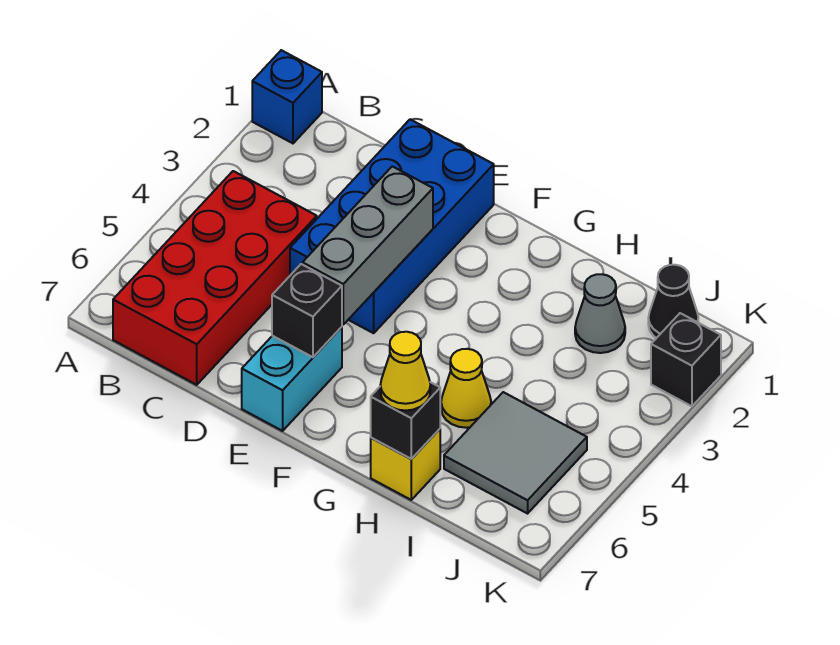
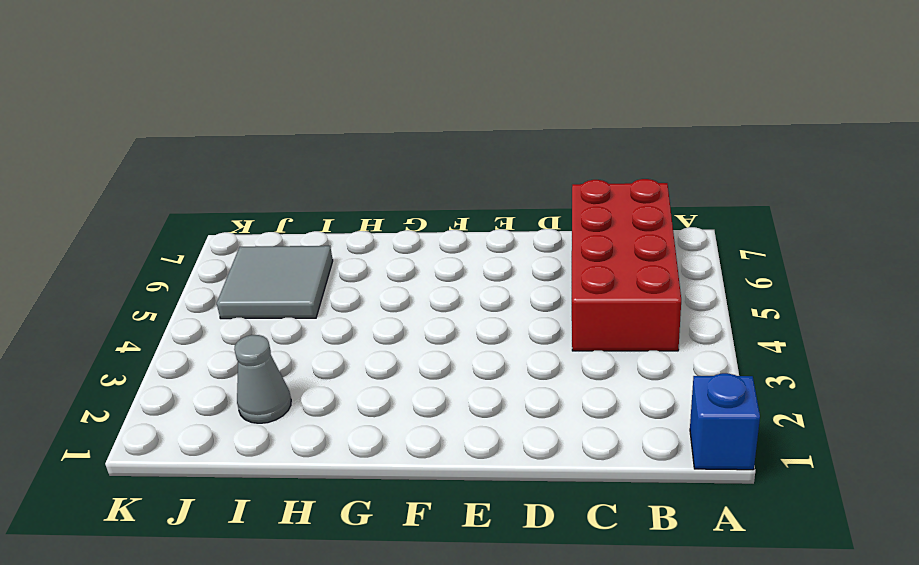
none -> blue 2x4 brick [290,119,494,333]
none -> cyan 1x2 brick [242,327,342,431]
none -> yellow 1x1 cone [441,349,491,428]

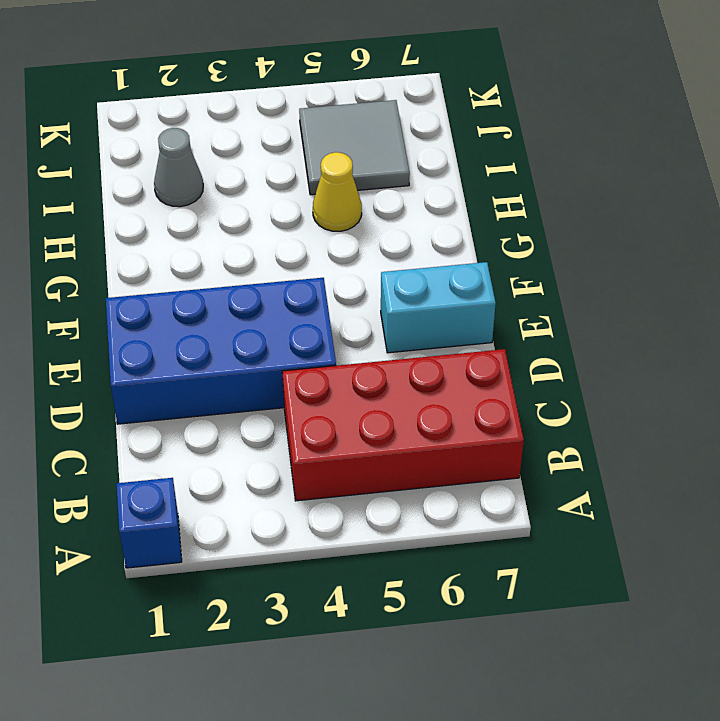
none -> yellow 1x1 brick [371,429,440,500]
none -> black 1x1 cone [648,265,698,338]
none -> black 1x1 brick [651,313,721,406]

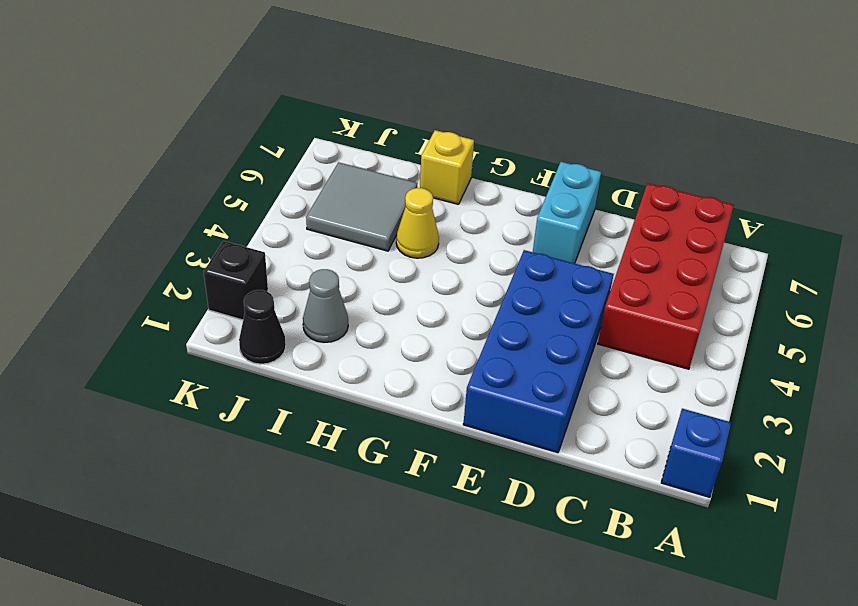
none -> grey 1x3 brick [303,166,433,324]
none -> black 1x1 brick [272,264,342,357]
none -> black 1x1 brick [371,382,440,459]

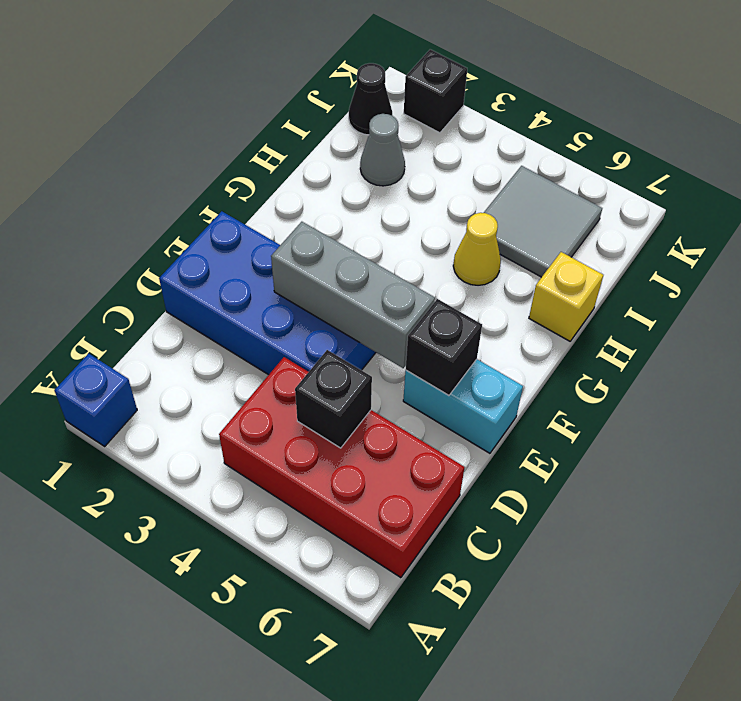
black 1x1 brick [295,350,372,448] -> black 1x1 brick moved to [371,382,440,459]
none -> yellow 1x1 cone [380,332,430,411]

